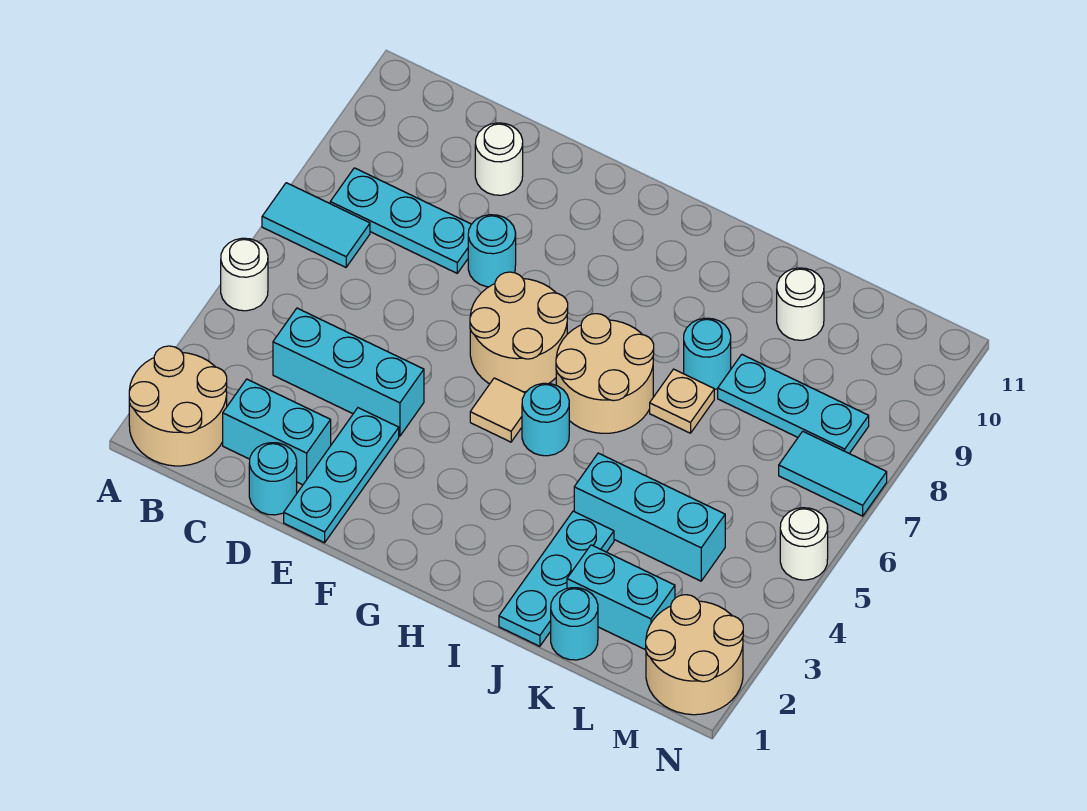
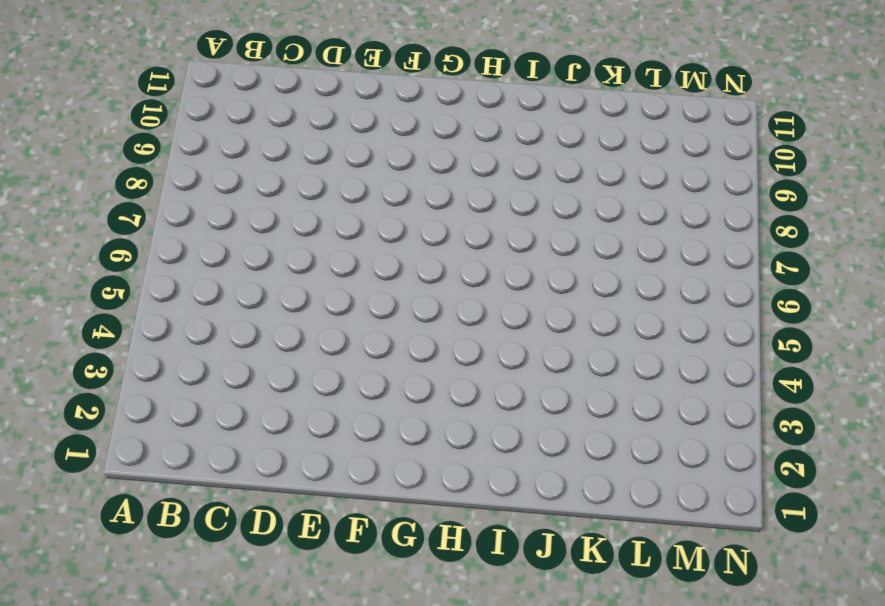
none -> tan 2x2 round brick [129,346,227,466]
none -> white 1x1 round brick [221,238,268,311]
none -> cyan 1x2 tile [262,183,370,267]

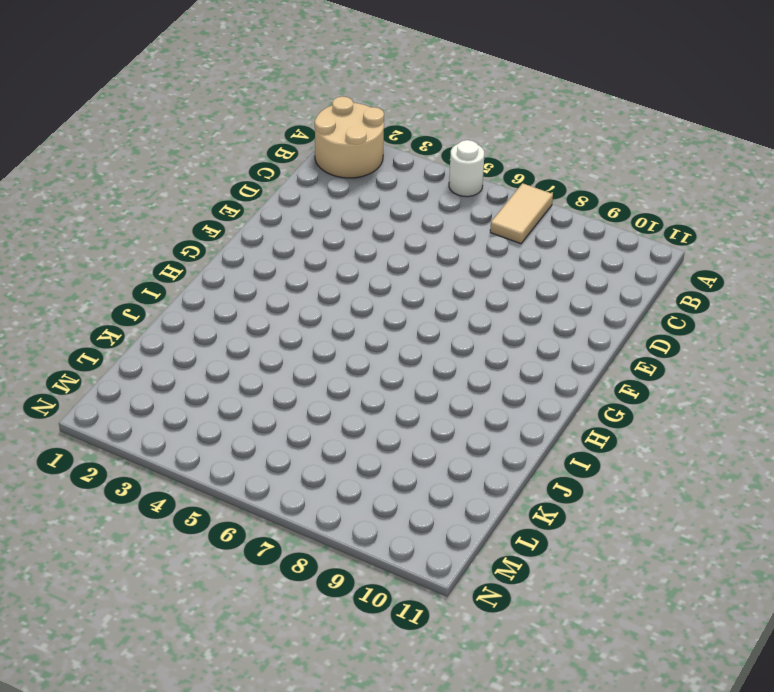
tan 1x2 tile [490,183,553,244] -> cyan 1x2 tile [262,183,370,267]
none -> cyan 1x3 plate [330,168,471,273]
none -> cyan 1x2 brick [223,379,331,485]
none -> cyan 1x3 brick [273,308,424,436]

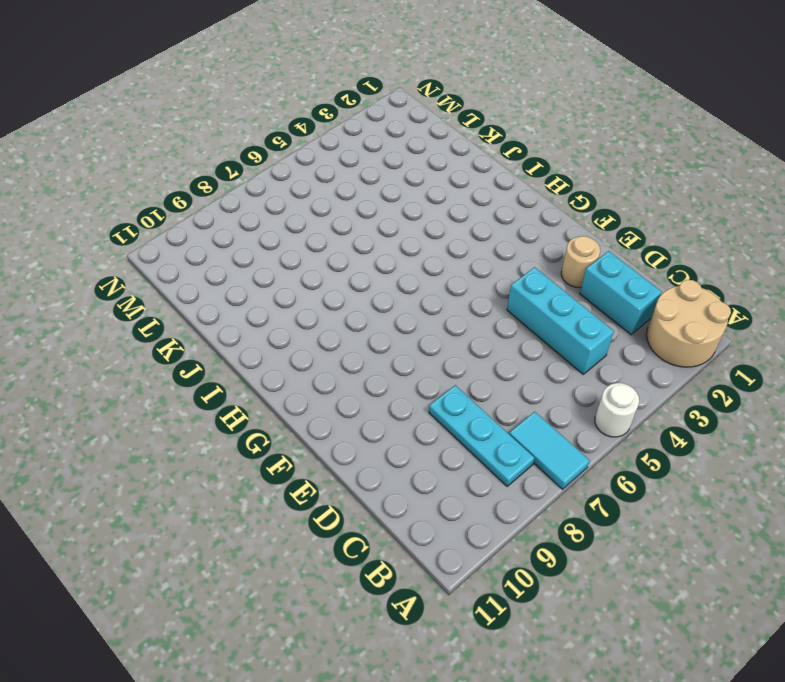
tan 1x1 round brick [561,236,600,287] -> cyan 1x3 plate [284,408,399,543]
none -> cyan 1x1 round brick [249,443,297,515]
none -> white 1x1 round brick [475,123,523,195]
none -> cyan 1x1 round brick [468,215,516,287]

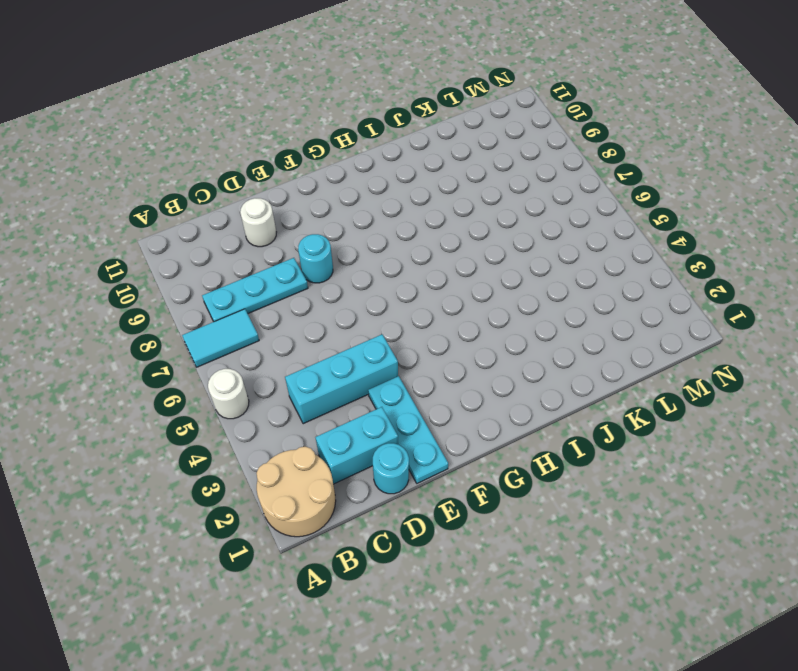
none -> tan 2x2 round brick [470,272,568,392]
none -> tan 1x1 tile [470,378,525,442]
none -> cyan 1x1 round brick [522,383,569,456]

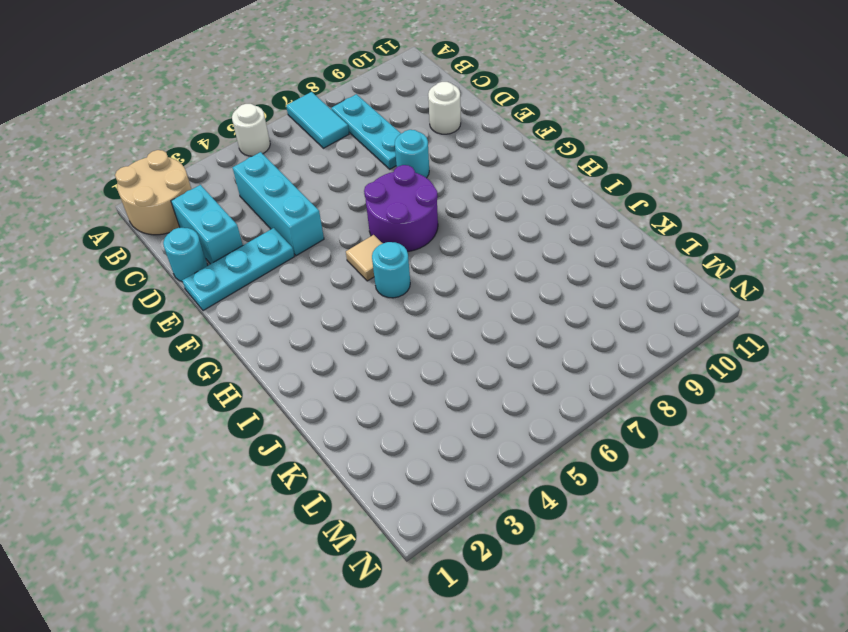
purple 2x2 round brick [364,165,438,252] -> tan 2x2 round brick [470,272,568,392]
none -> tan 2x2 round brick [556,314,654,433]
none -> cyan 1x3 plate [499,511,614,646]
none -> cyan 1x3 brick [574,453,725,581]

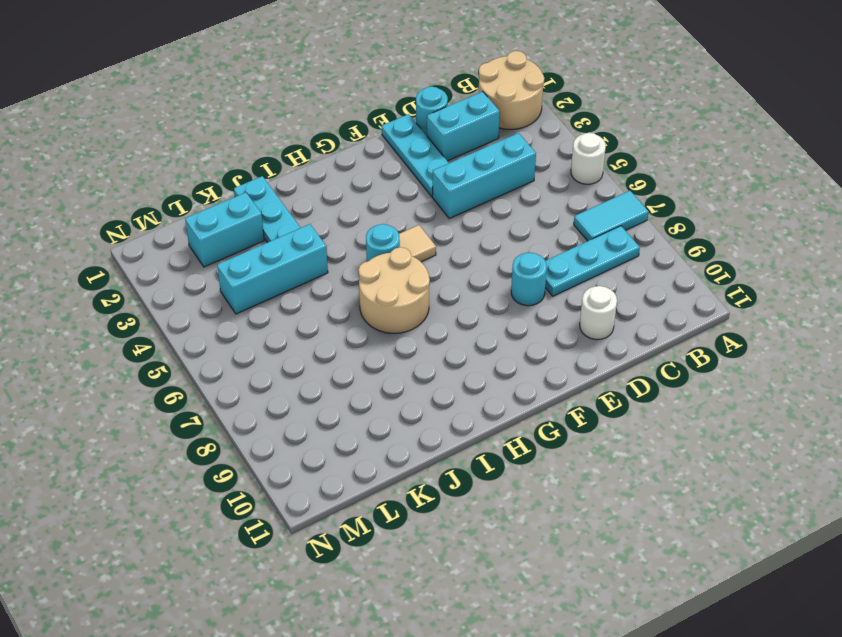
none -> tan 2x2 round brick [470,272,568,392]
none -> tan 1x1 plate [650,369,714,433]
none -> cyan 1x1 round brick [684,318,731,390]

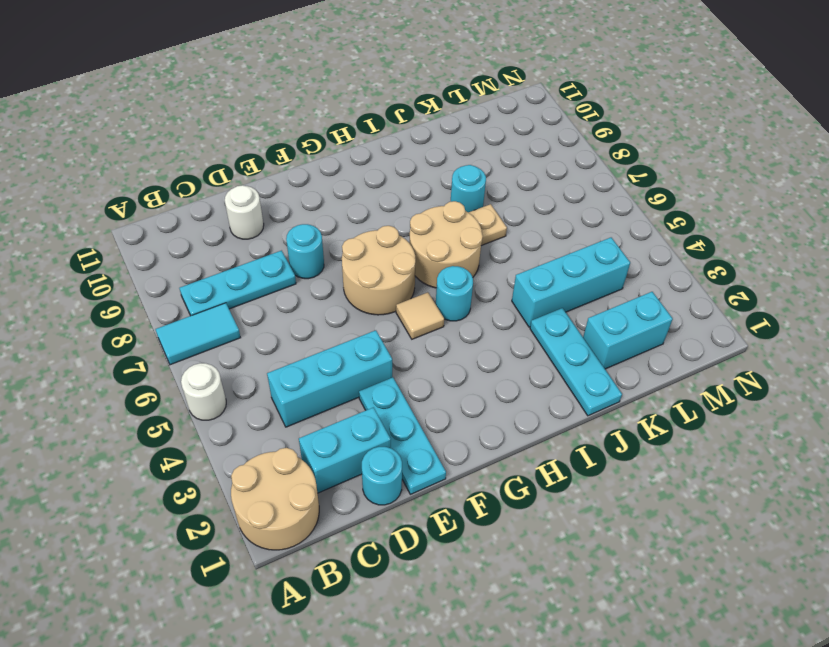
none -> cyan 1x1 round brick [551,588,598,660]
none -> cyan 1x3 plate [718,355,869,453]
none -> white 1x1 round brick [777,268,824,340]

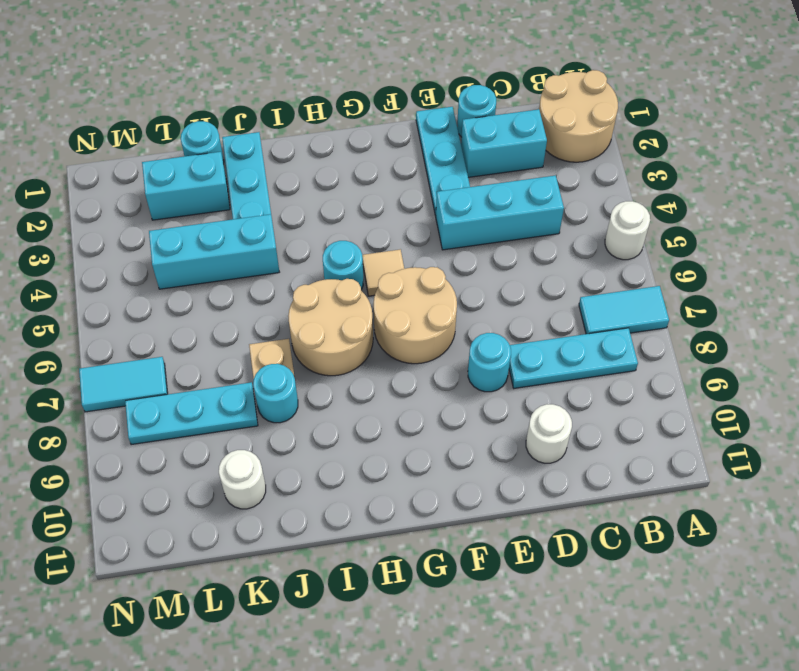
none -> tan 2x2 round brick [646,595,743,715]
none -> white 1x1 round brick [780,508,828,580]

